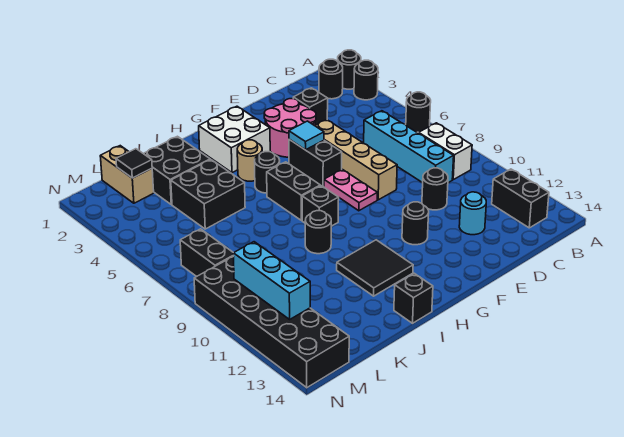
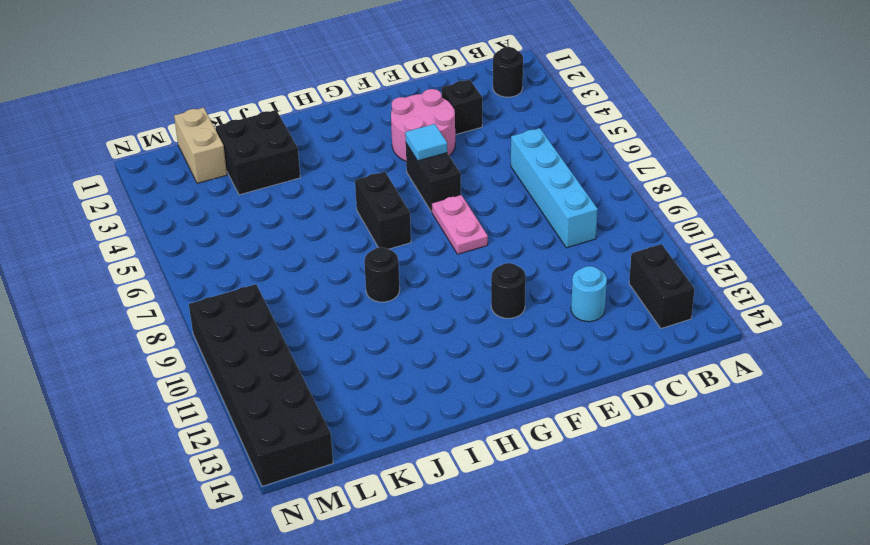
none -> black 1x1 round brick [338,50,361,89]
none -> black 1x1 round brick [354,60,378,100]
none -> black 1x1 round brick [406,92,431,132]
none -> white 1x2 brick [419,123,472,180]

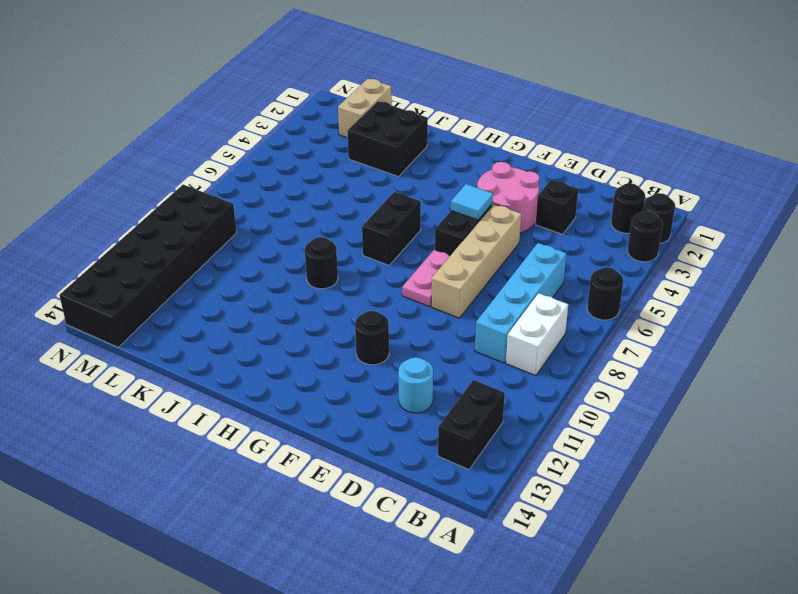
none -> black 1x1 round brick [422,168,448,210]
none -> white 2x2 brick [199,106,270,173]
none -> tan 1x1 round brick [237,140,262,181]
none -> black 1x1 round brick [255,152,280,193]

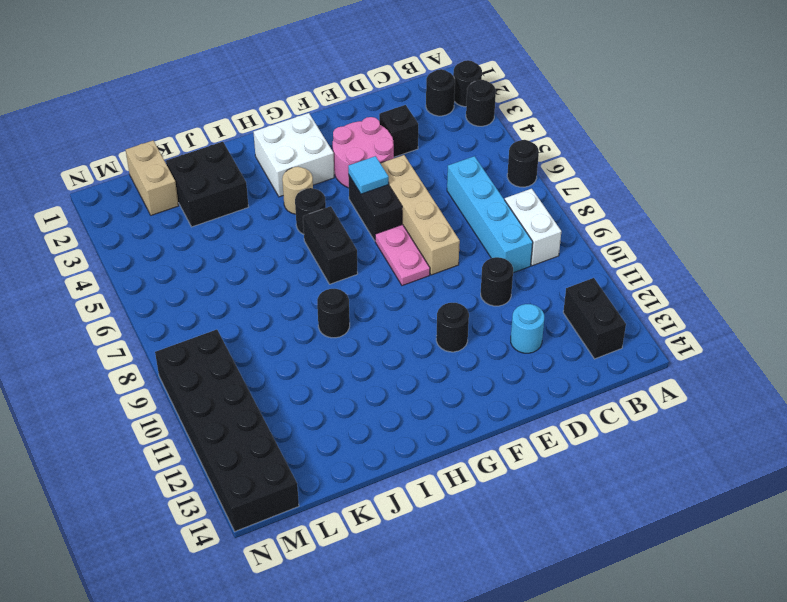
none -> black 1x1 brick [302,186,339,226]
none -> black 2x2 tile [337,240,413,296]
none -> black 1x1 brick [394,273,433,323]
none -> black 2x2 brick [171,159,245,229]

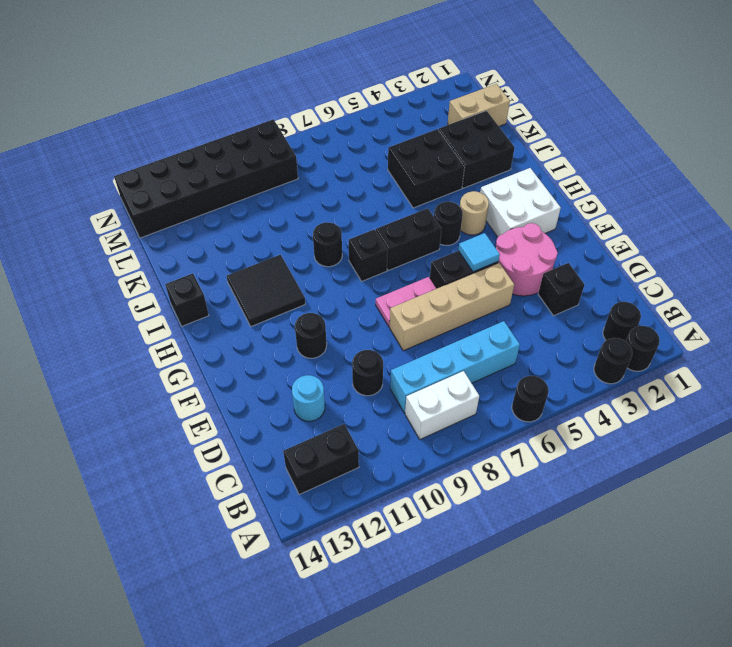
none -> black 1x2 brick [180,229,233,277]
none -> black 1x1 tile [116,149,152,178]
none -> cyan 1x3 brick [233,242,310,319]

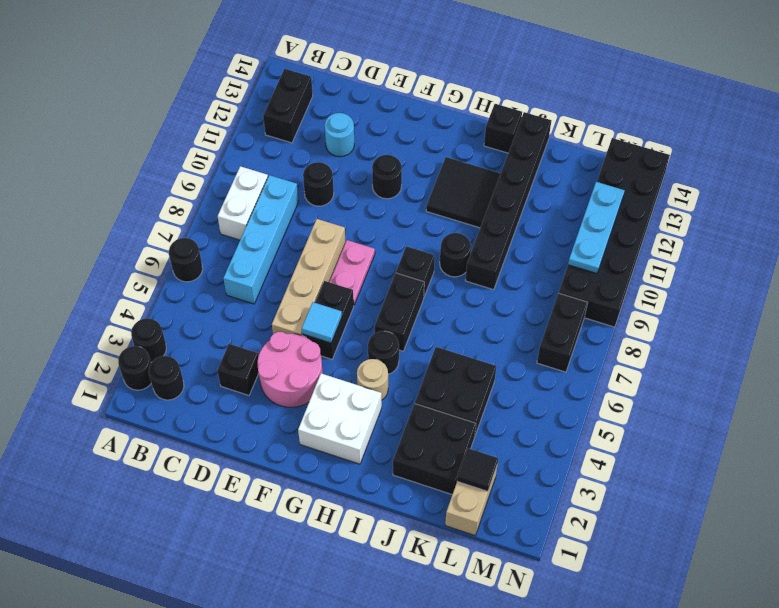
black 1x6 brick [465,112,551,290] -> none
cyan 1x3 plate [568,182,625,273] -> cyan 1x3 brick [233,242,310,319]

